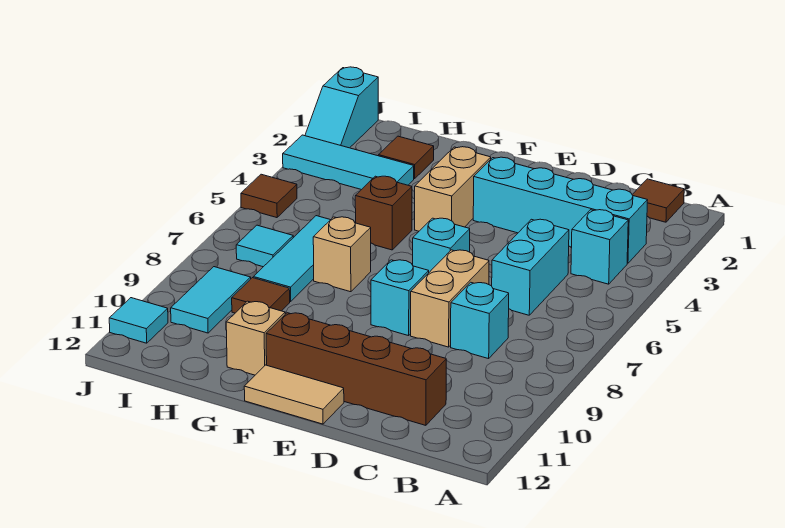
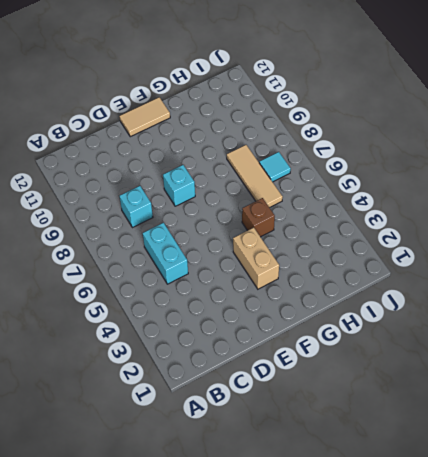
tan 1x3 tile [227,145,283,208] -> cyan 1x3 tile [253,216,330,302]
none -> brown 1x1 tile [632,179,684,222]
none -> cyan 1x4 brick [473,157,648,263]
none -> cyan 1x1 brick [571,210,628,284]

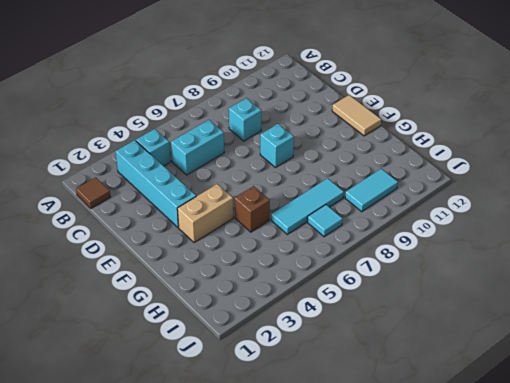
none -> brown 1x4 brick [266,313,446,425]
none -> tan 1x2 brick [411,250,489,347]
none -> cyan 1x1 brick [413,218,470,272]

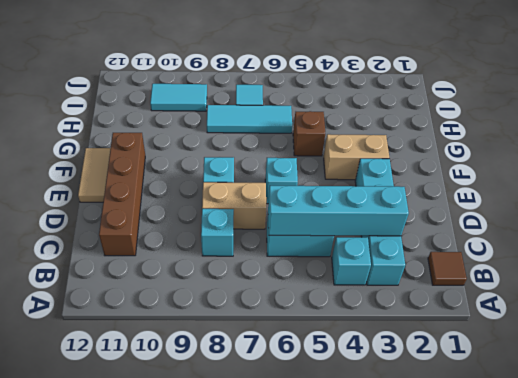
cyan 1x4 brick [268,186,409,236] -> none
none -> tan 1x1 brick [313,217,371,292]
none -> tan 1x1 brick [226,301,285,375]
none -> brown 1x1 tile [379,136,434,179]

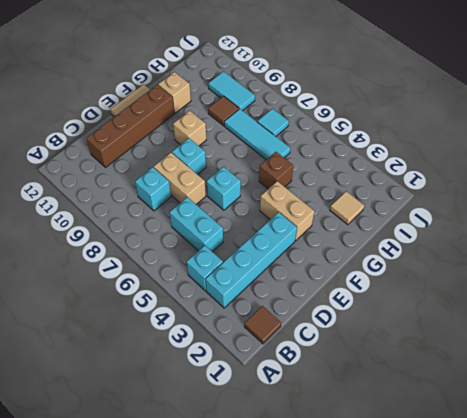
tan 1x1 brick [173,111,206,146] -> tan 1x1 brick moved to [313,217,371,292]
tan 1x1 tile [330,191,364,225] -> brown 1x1 tile [379,136,434,179]
none -> cyan 1x3 tile [283,135,414,190]
none -> cyan 1x2 slope [305,67,378,148]
none -> brown 1x1 tile [241,174,297,218]

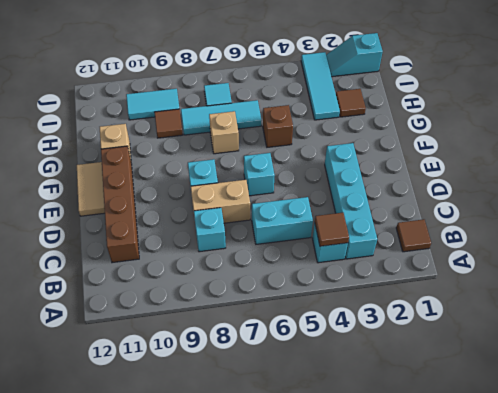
brown 1x1 tile [315,213,349,246] -> brown 1x1 tile moved to [241,174,297,218]
none -> tan 1x2 brick [415,147,491,231]
none -> cyan 1x1 tile [109,298,168,343]

